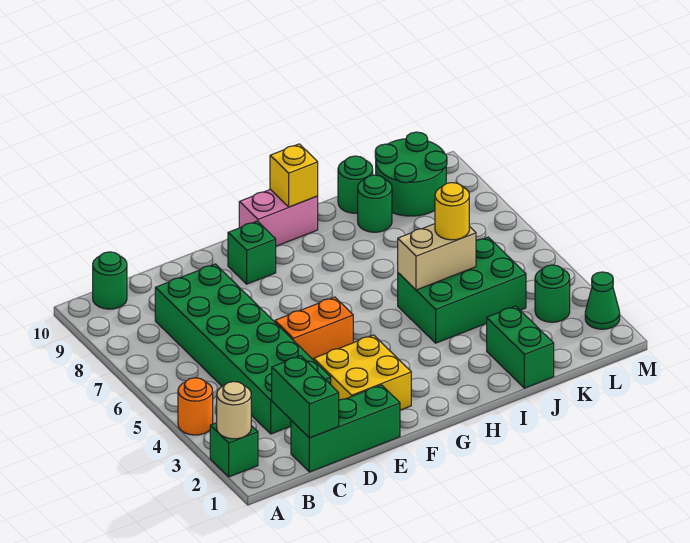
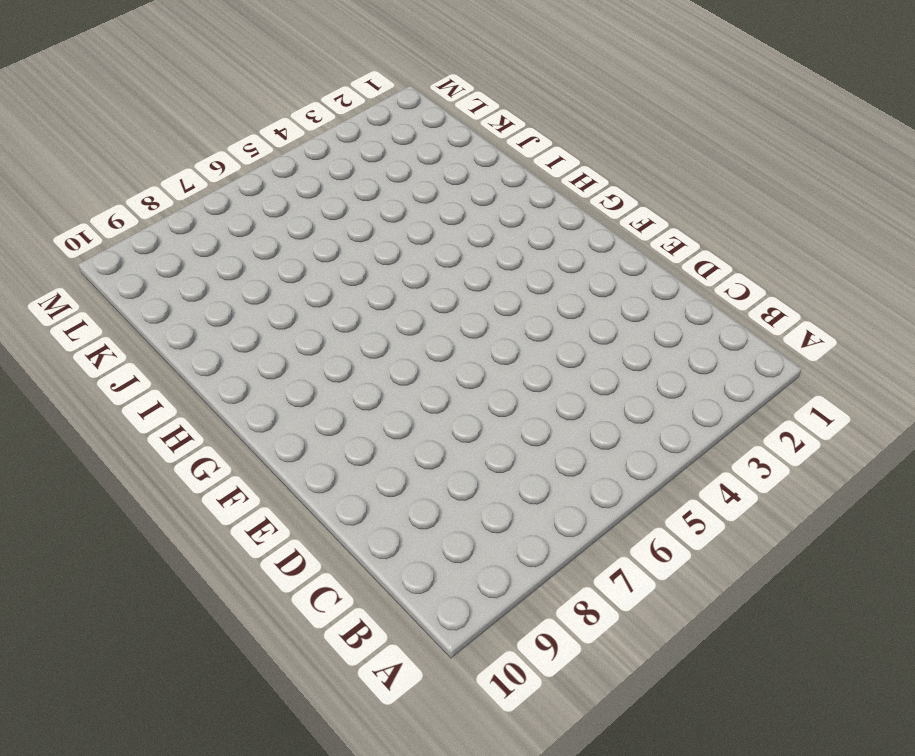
none -> green 1x1 brick [210,423,258,477]
none -> orange 1x1 round brick [178,378,213,435]
none -> green 1x1 round brick [93,252,127,309]

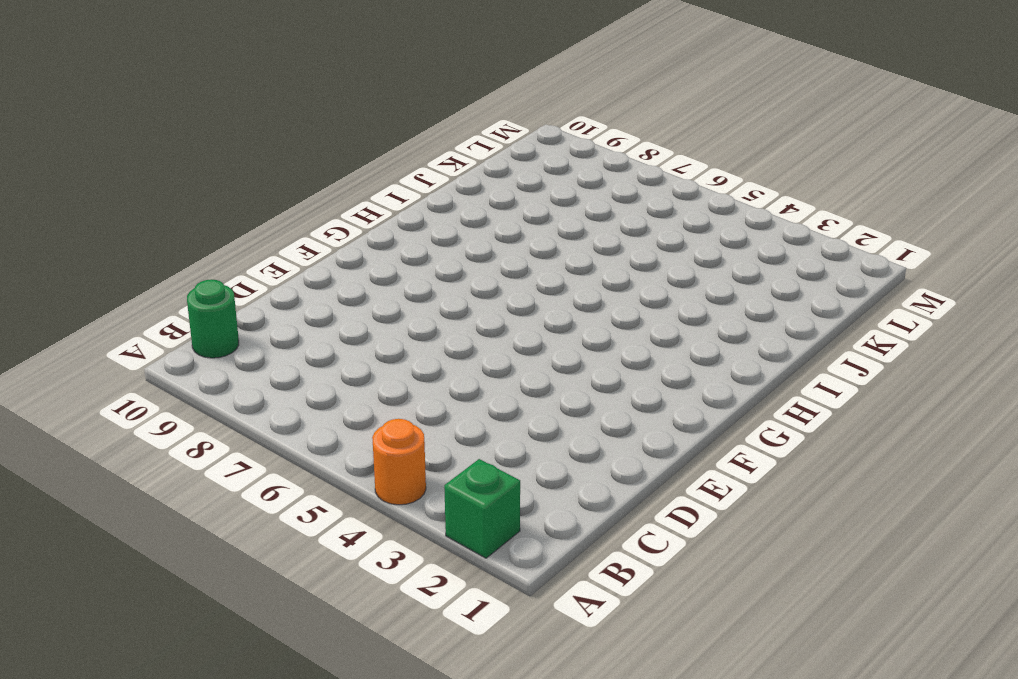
none -> green 1x3 brick [291,385,400,472]
none -> green 2x6 brick [155,264,331,434]
none -> yellow 2x2 brick [314,335,411,410]

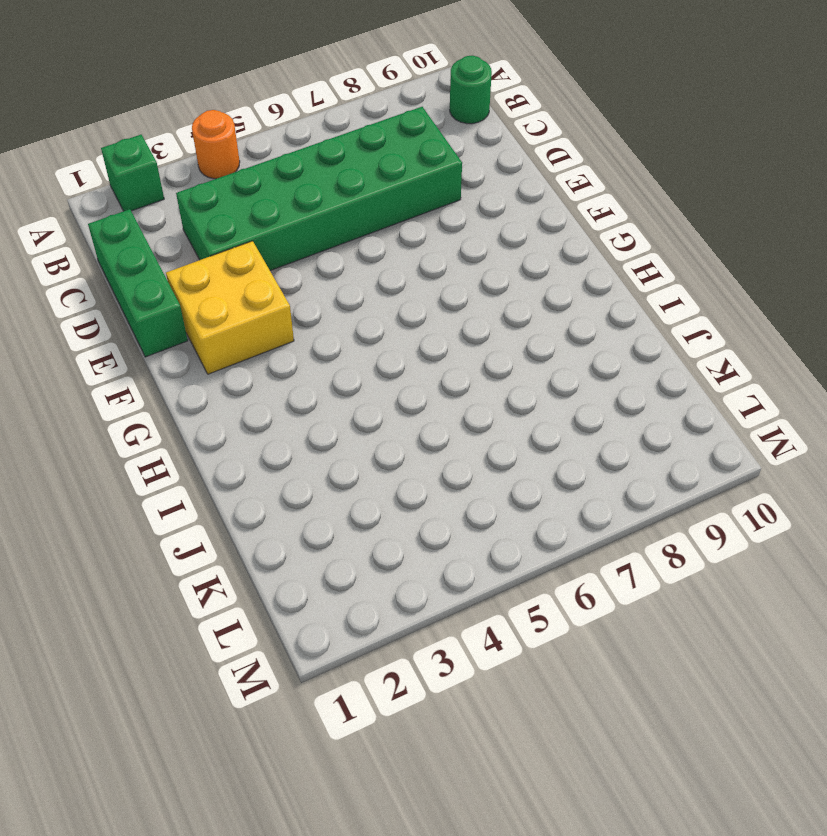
none -> orange 1x2 brick [275,297,353,360]
none -> green 1x1 brick [228,221,276,284]
none -> pink 1x2 brick [239,189,318,246]

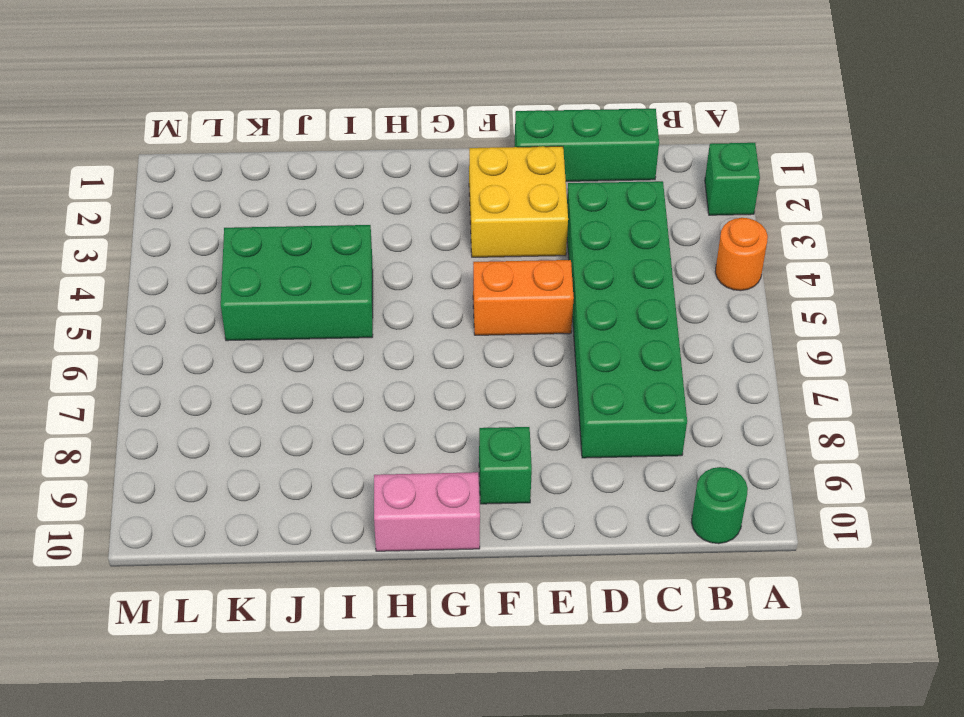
none -> green 1x2 brick [487,306,554,388]
none -> green 1x1 round brick [358,175,392,232]
none -> green 1x1 round brick [338,156,373,213]

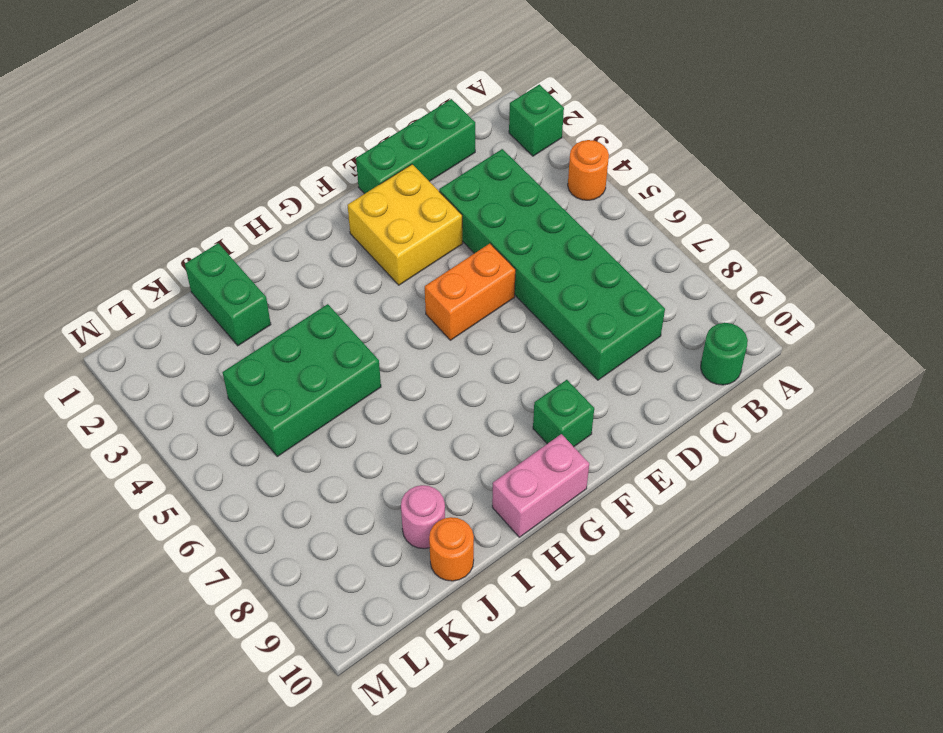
pink 1x1 round brick [401,485,445,549] -> green 1x1 round brick [358,175,392,232]
orange 1x1 round brick [429,517,474,581] -> green 1x1 round brick [338,156,373,213]
none -> green 2x2 round brick [375,132,447,216]
none -> green 1x1 round brick [535,265,570,322]
none -> green 1x1 cone [585,272,620,329]

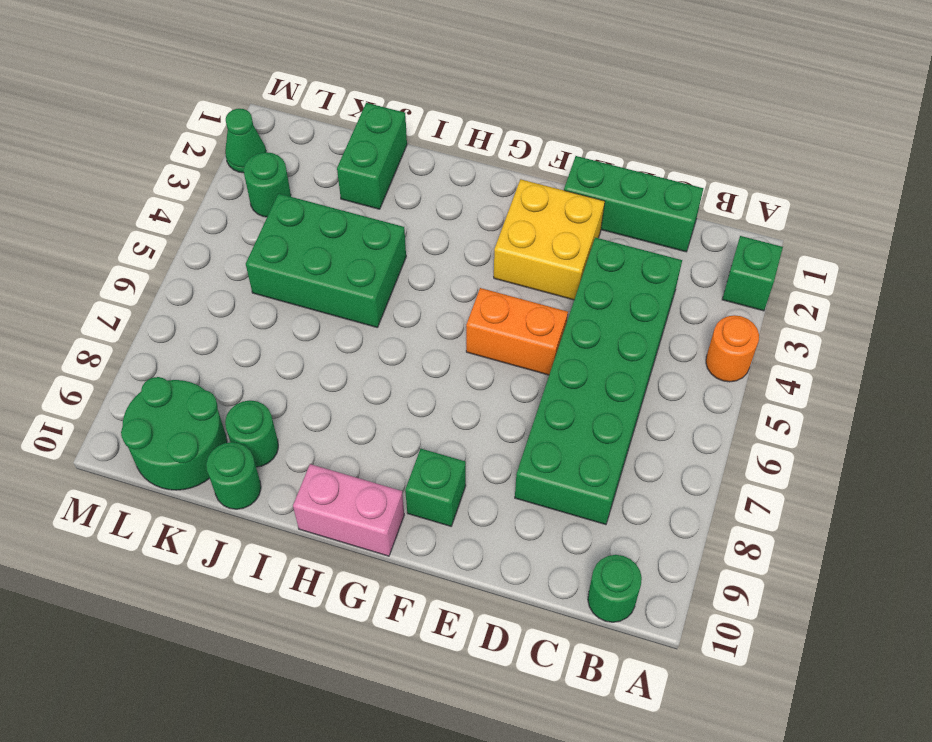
none -> tan 1x1 round brick [217,382,251,439]
none -> green 1x2 brick [272,356,339,438]
none -> yellow 1x1 brick [270,144,318,207]

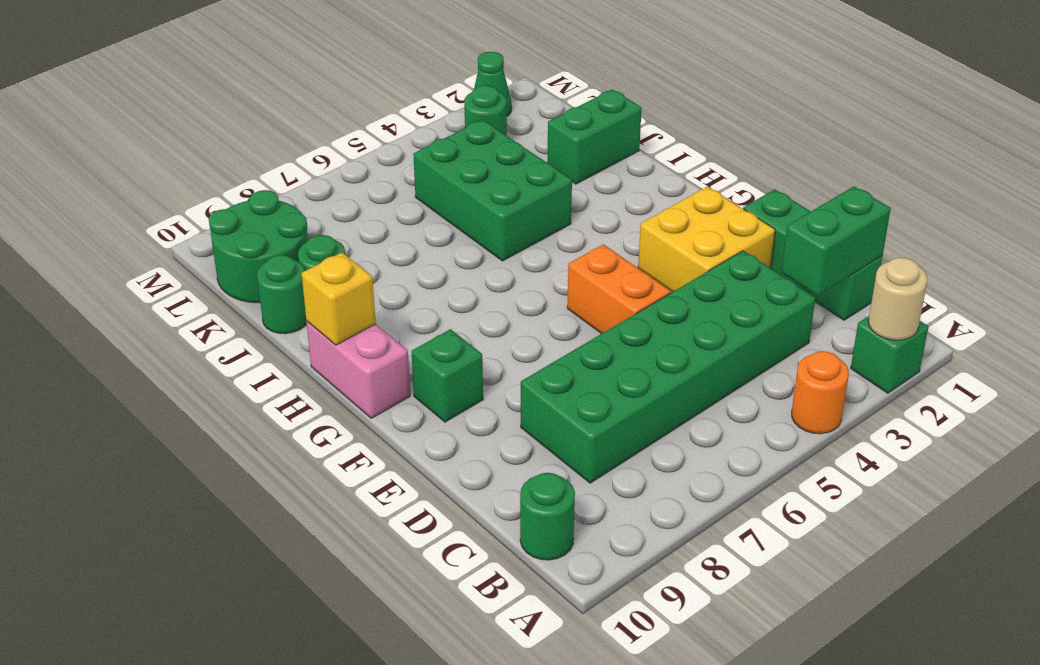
none -> tan 1x2 brick [398,224,476,290]
none -> yellow 1x1 round brick [435,183,469,240]

